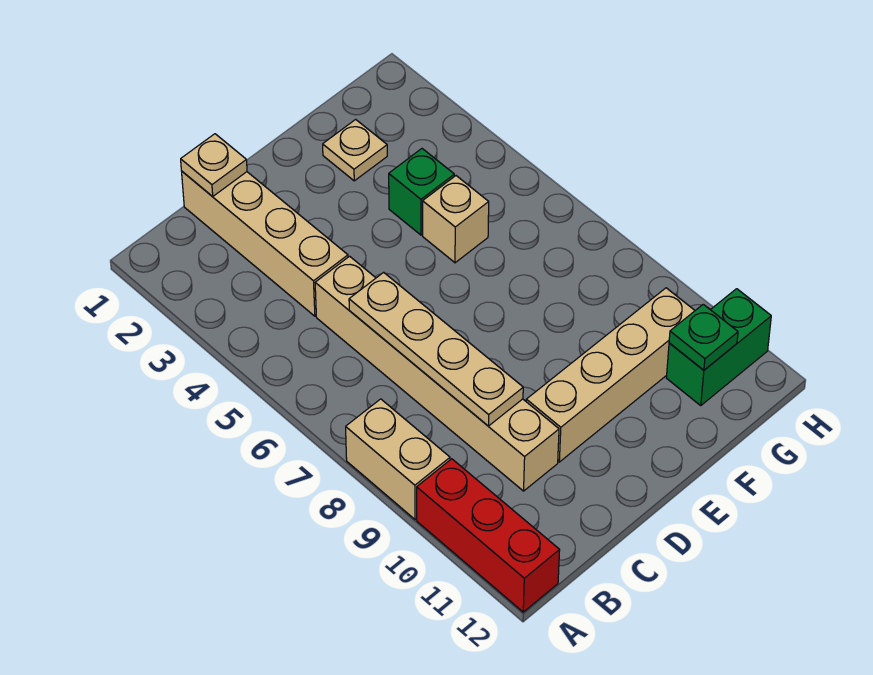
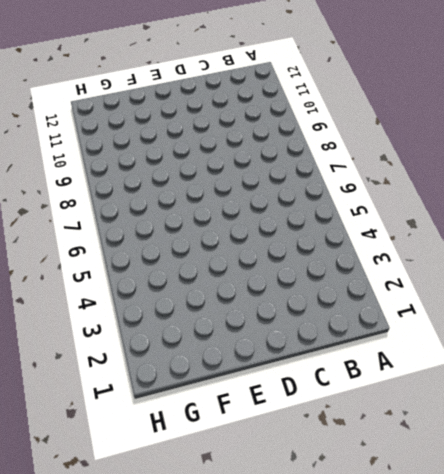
none -> tan 1x2 brick [346,399,450,520]
none -> red 1x3 brick [417,459,560,612]
none -> tan 1x4 brick [182,172,348,316]

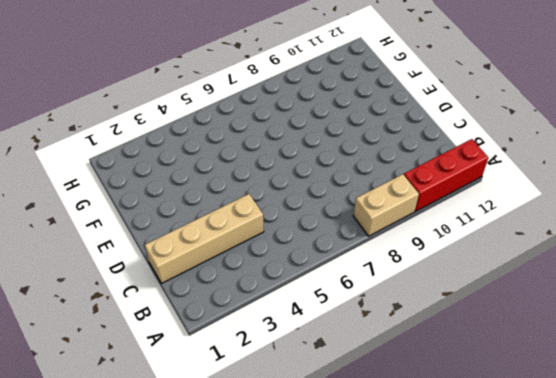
none -> tan 1x6 brick [315,256,559,491]
none -> tan 1x4 brick [526,288,695,462]
none -> tan 1x1 plate [323,119,387,181]

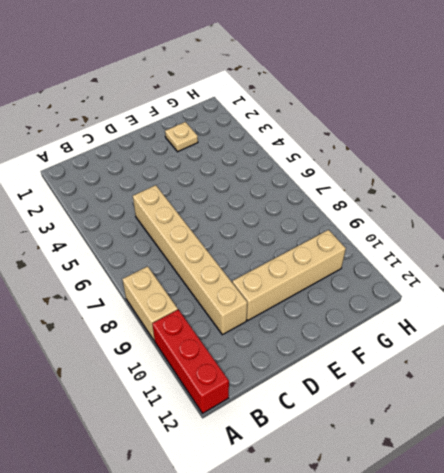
none -> tan 1x4 brick [182,172,348,316]
none -> green 1x1 brick [389,149,454,235]
none -> tan 1x1 brick [423,176,489,263]

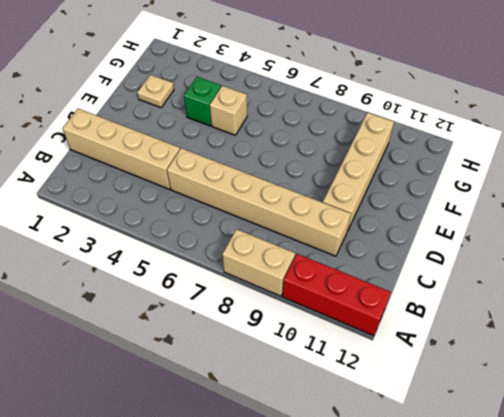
none -> green 1x2 brick [666,289,771,405]
none -> tan 1x1 plate [181,134,247,197]
none -> tan 1x4 plate [349,272,523,426]

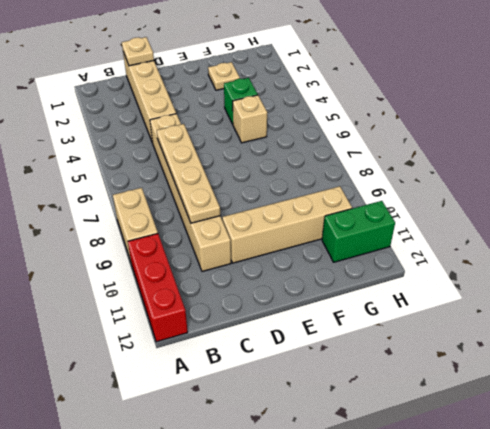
none -> green 1x1 plate [669,304,738,370]

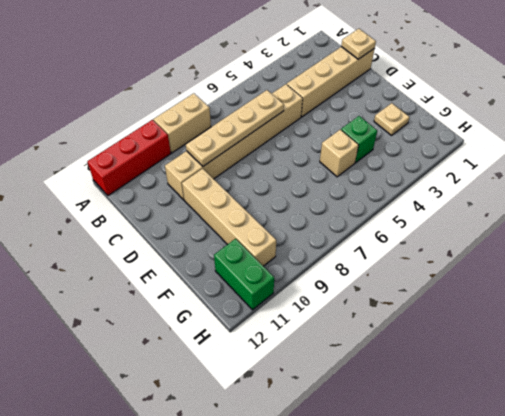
none -> green 1x1 plate [669,304,738,370]

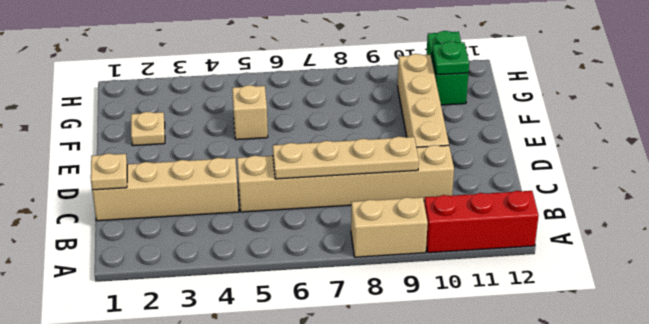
none -> green 1x1 brick [389,149,454,235]

